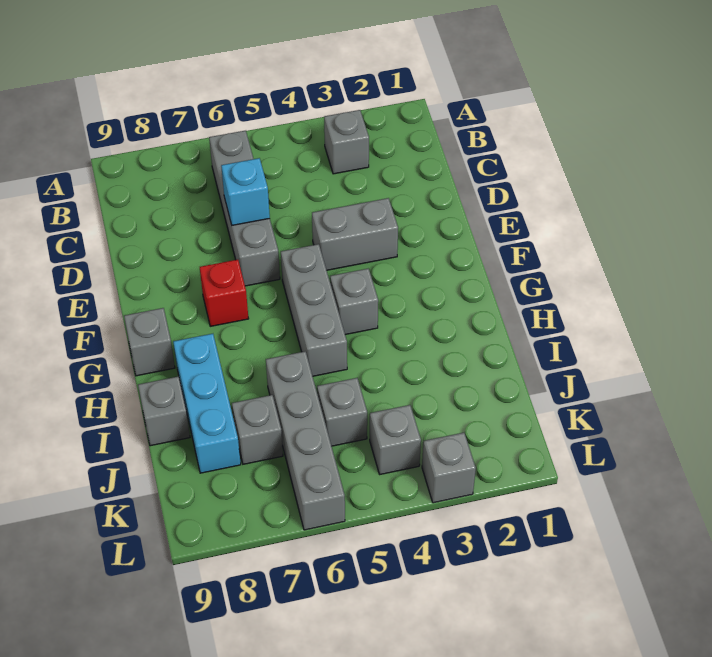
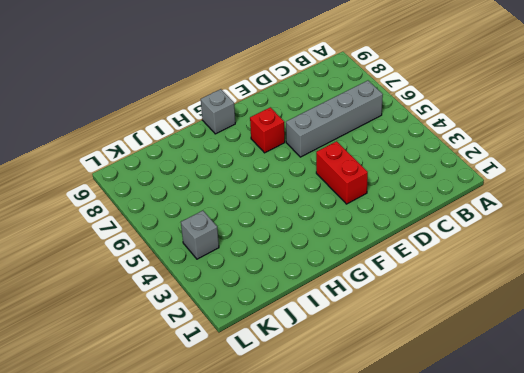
red 1x2 brick [316,141,368,204] -> grey 1x2 brick [312,198,398,270]
none -> grey 1x1 brick [324,110,369,174]
none -> grey 1x3 brick [281,244,347,376]
none -> grey 1x1 brick [330,269,378,335]

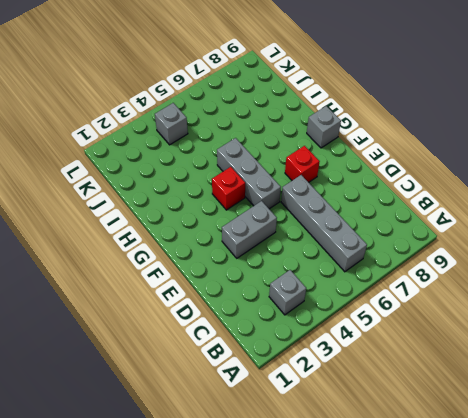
red 1x1 brick [212,167,245,210] -> grey 1x1 brick [330,269,378,335]
none -> cyan 1x3 brick [173,334,241,473]
none -> grey 1x4 brick [266,351,345,530]
none -> grey 1x1 brick [138,377,190,446]

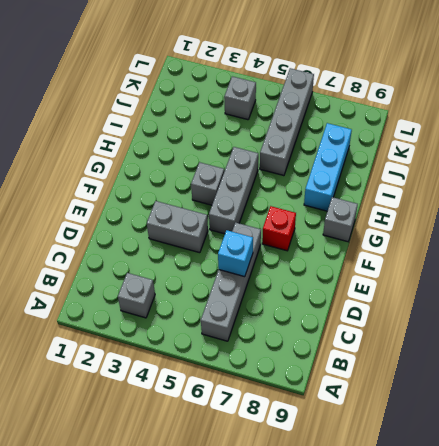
none -> grey 1x1 brick [138,377,190,446]
none -> grey 1x1 brick [317,378,367,446]
none -> grey 1x1 brick [232,395,283,464]

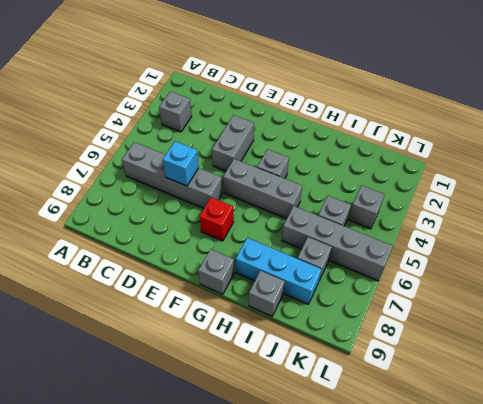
none -> grey 1x1 brick [422,433,476,503]

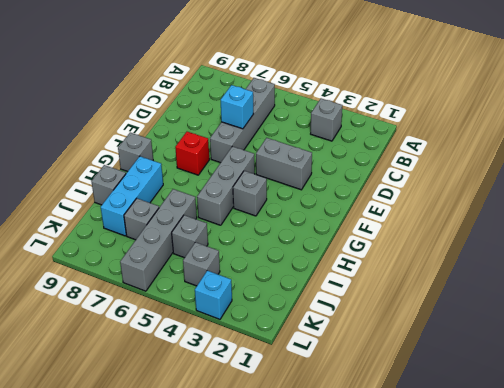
cyan 1x1 brick [195,271,232,319] -> grey 1x1 brick [422,433,476,503]

